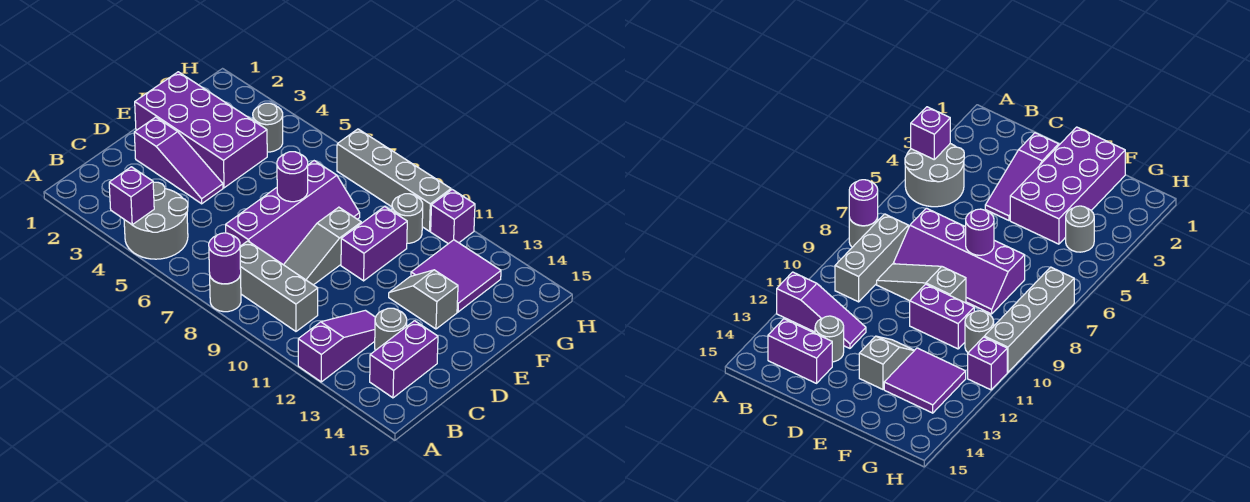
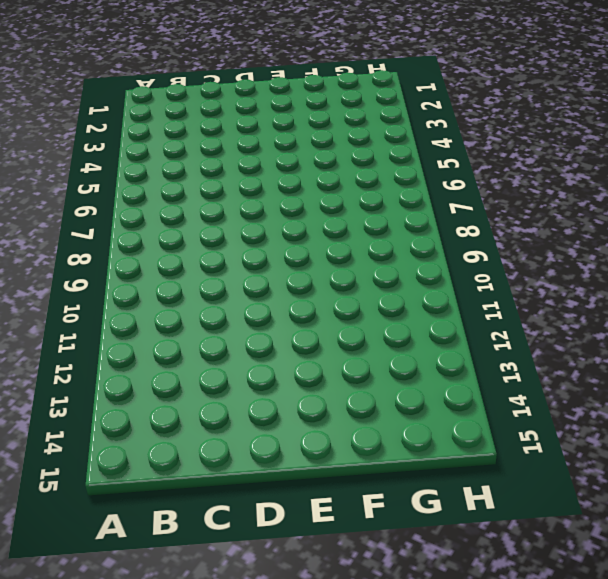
none -> grey 2x2 round brick [124,182,188,259]
none -> grey 1x1 round brick [210,275,241,312]
none -> purple 1x3 slope [298,310,376,382]

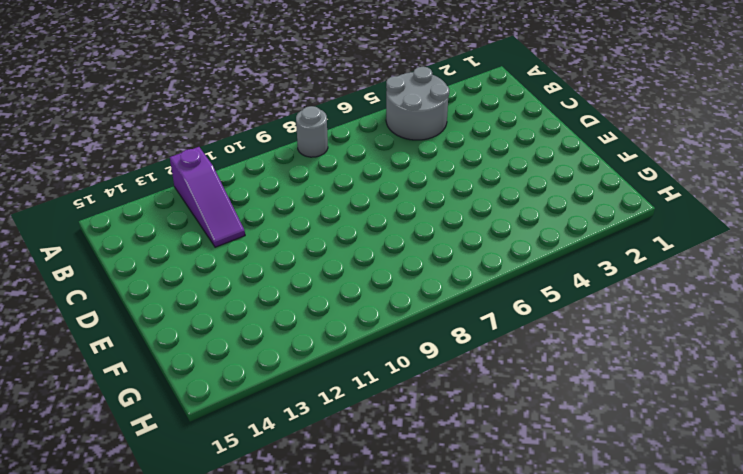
none -> grey 1x3 brick [240,241,318,331]
none -> purple 1x2 brick [370,321,438,398]
none -> purple 2x4 slope [226,161,360,265]

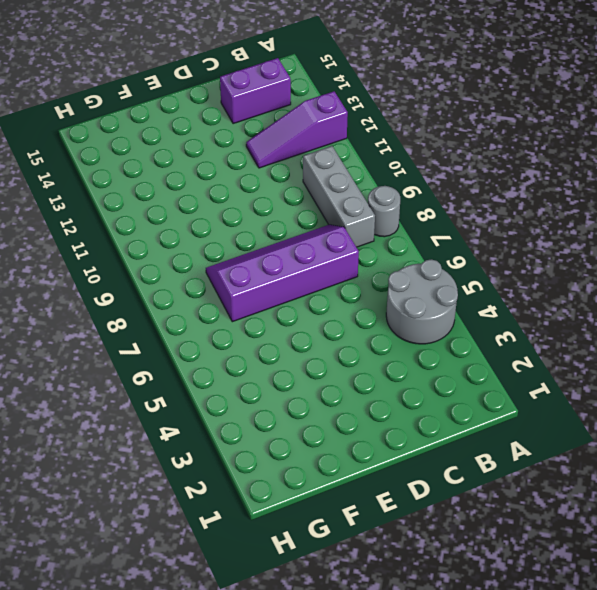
none -> grey 1x3 slope [284,207,361,285]
none -> grey 1x1 round brick [375,308,407,350]
none -> purple 1x3 slope [134,117,223,204]

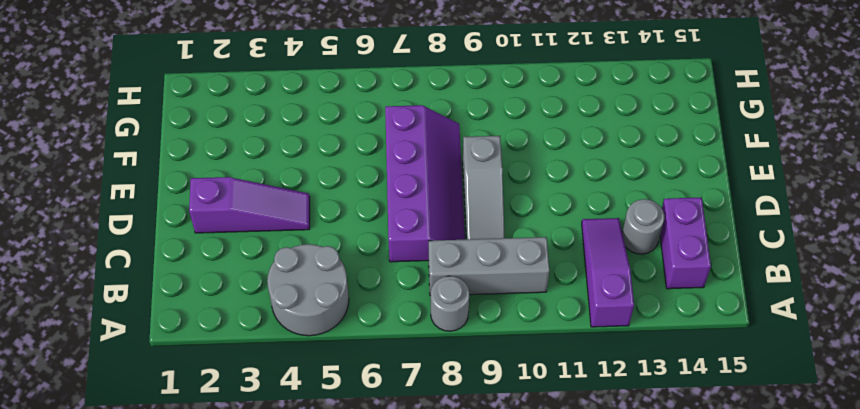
none -> purple 2x4 brick [135,72,267,188]
none -> purple 1x2 brick [341,206,407,281]
none -> grey 1x2 slope [389,270,458,329]

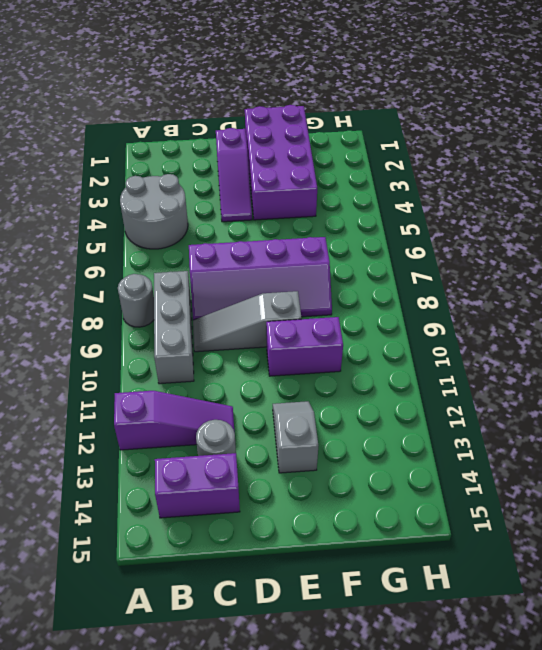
none -> purple 2x2 tile [411,240,501,312]
none -> grey 1x1 round brick [253,103,283,152]
none -> grey 1x1 round brick [392,194,423,243]

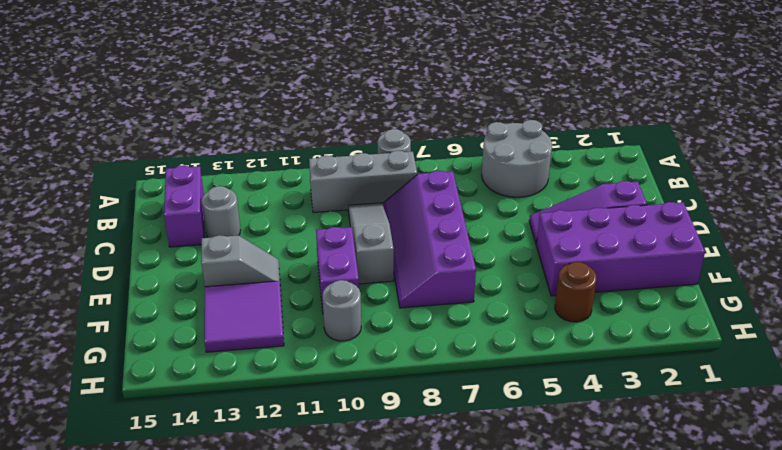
brown 1x1 round brick [555,262,597,322] -> grey 1x1 round brick [253,103,283,152]
none -> purple 1x3 slope [298,310,376,382]
none -> grey 1x4 brick [337,129,451,231]
none -> purple 1x1 brick [431,190,475,244]

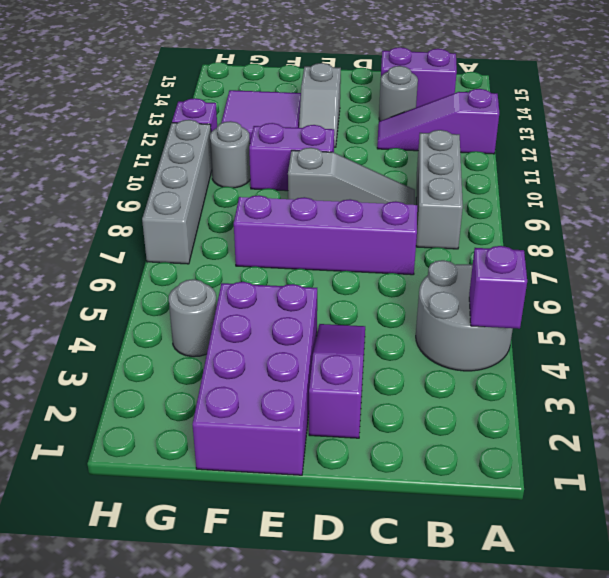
none -> grey 1x1 round brick [210,275,241,312]
none -> purple 1x1 round brick [209,233,241,284]
none -> purple 1x1 round brick [277,152,308,202]

